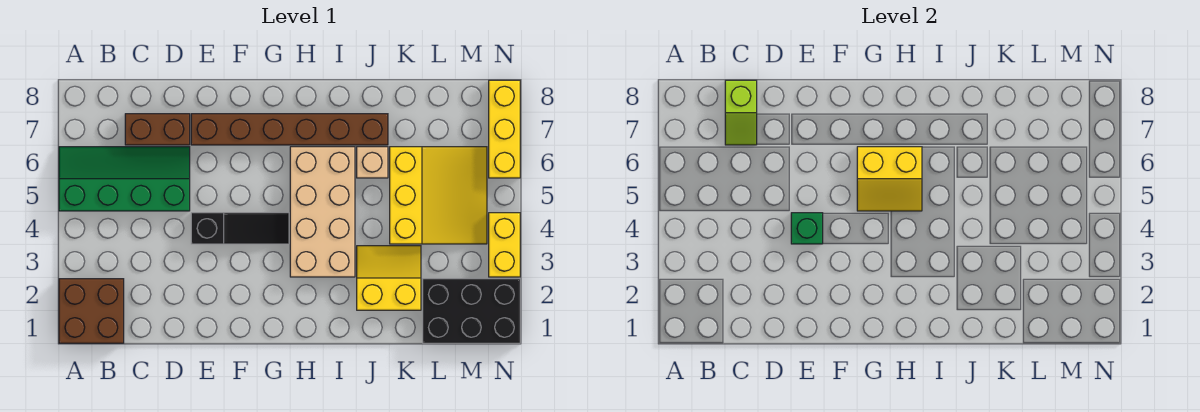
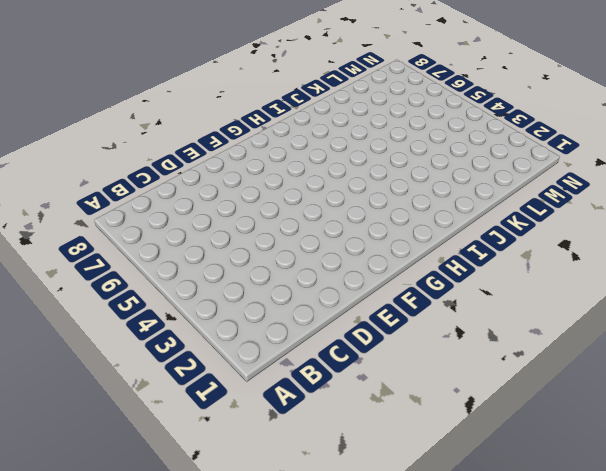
none -> brown 2x2 brick [59,279,124,343]
none -> green 2x4 slope [59,147,190,211]
none -> brown 1x2 brick [125,114,190,145]

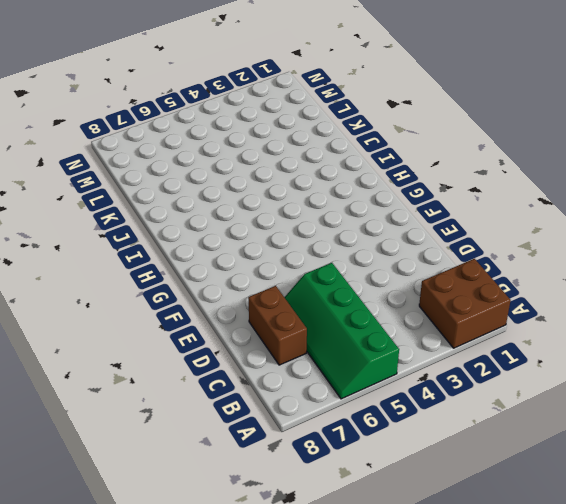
none -> black 1x3 slope [191,213,289,244]
none -> brown 1x6 brick [191,114,388,145]
none -> tan 2x4 brick [290,147,355,277]

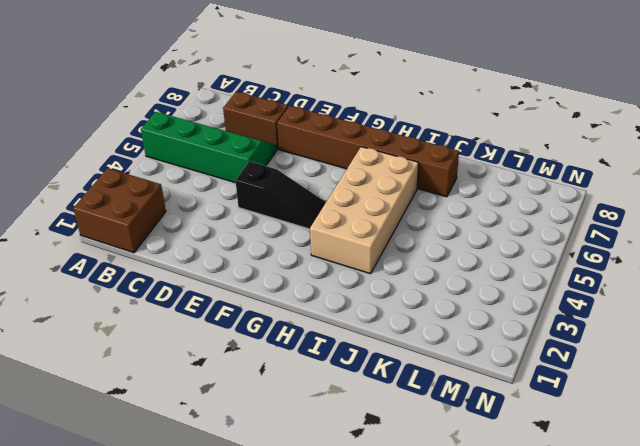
none -> yellow 2x2 slope [357,246,421,310]
none -> tan 1x1 brick [357,147,388,178]
none -> yellow 3x3 slope [390,147,487,244]

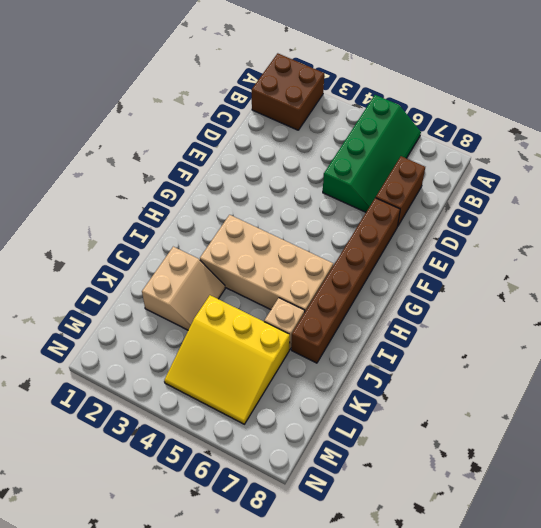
tan 2x2 slope [142,247,225,330] -> yellow 2x2 slope [357,246,421,310]
none -> black 1x3 slope [191,213,289,244]
none -> black 2x3 brick [423,279,520,343]
none -> yellow 1x2 brick [489,213,520,277]

